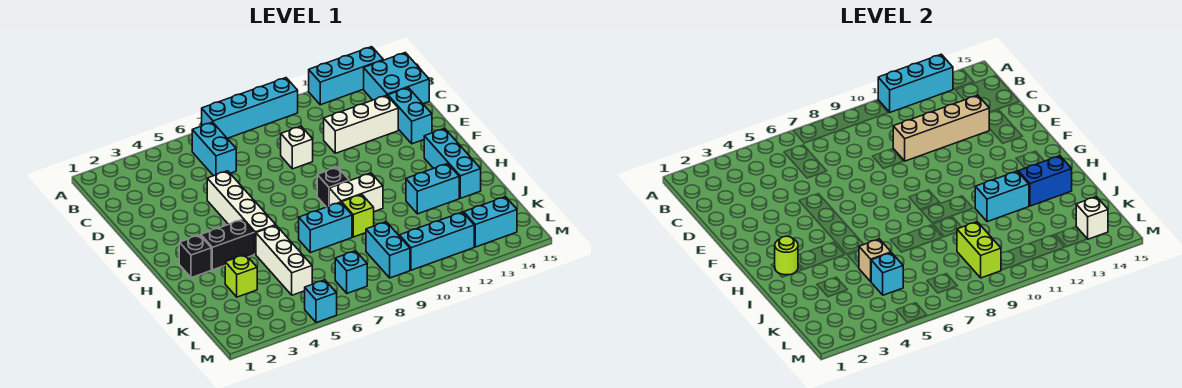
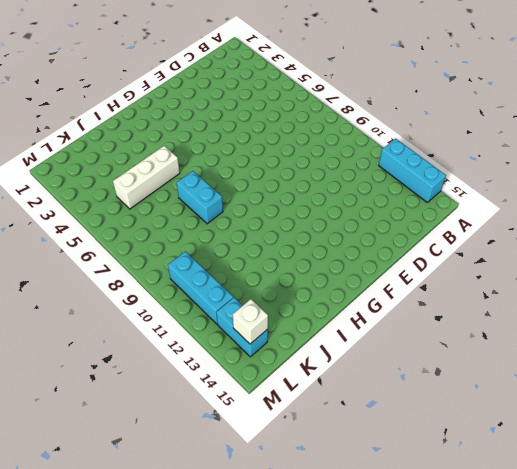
none -> cyan 1x4 brick [202,78,298,138]
none -> cyan 1x2 brick [192,122,236,176]
none -> cyan 2x2 brick [364,53,429,104]
none -> white 1x1 brick [281,126,313,169]

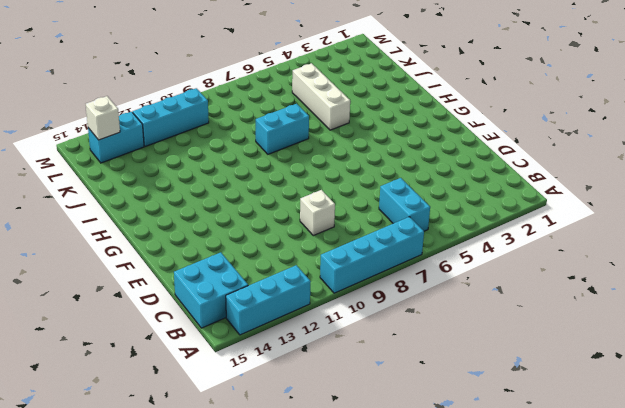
none -> white 1x3 brick [324,95,398,153]
none -> cyan 1x2 brick [388,88,432,144]
none -> white 1x4 brick [207,171,276,254]
none -> black 1x1 brick [317,167,349,207]

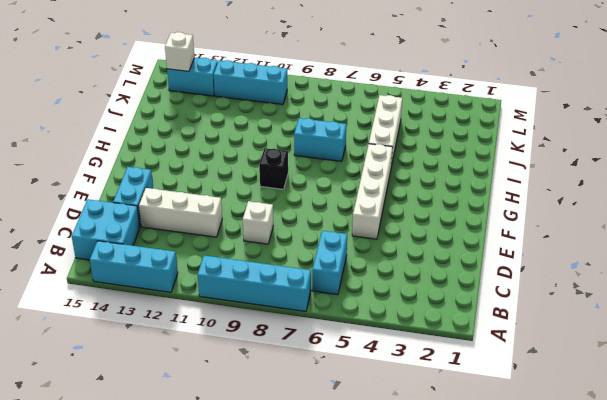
none -> cyan 1x3 brick [424,128,481,198]
none -> black 1x1 brick [179,235,211,278]
none -> black 1x2 brick [201,219,254,270]
none -> white 1x2 brick [329,173,383,212]

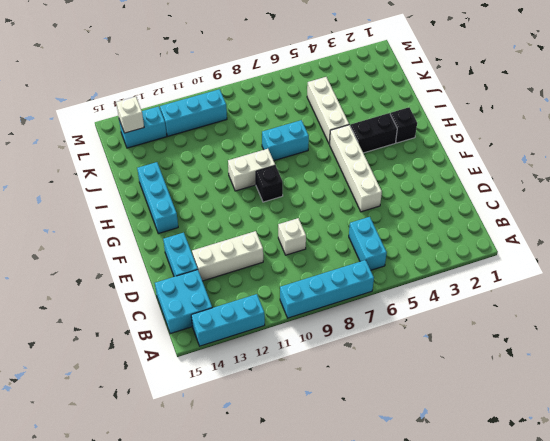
none -> lime 1x1 brick [342,195,374,237]
none -> cyan 1x2 brick [406,164,459,214]
none -> lime 1x1 brick [225,255,257,297]
none -> cyan 1x2 brick [366,222,410,278]

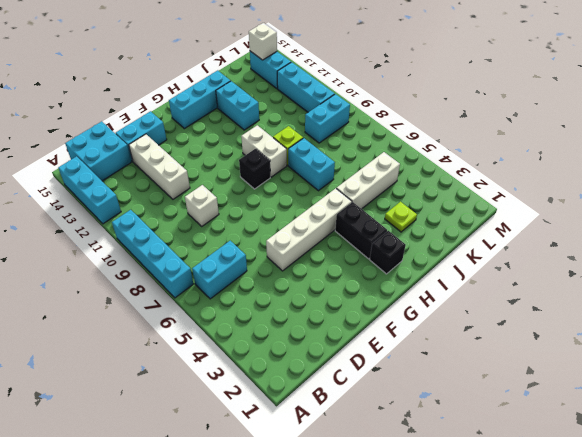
lime 1x1 plate [385,202,417,232] -> lime 1x1 brick [225,255,257,297]
none -> cyan 1x1 brick [335,251,367,293]
none -> cyan 1x1 brick [305,280,337,323]
none -> cyan 1x3 brick [878,54,953,112]
none -> tan 1x4 brick [893,95,989,161]

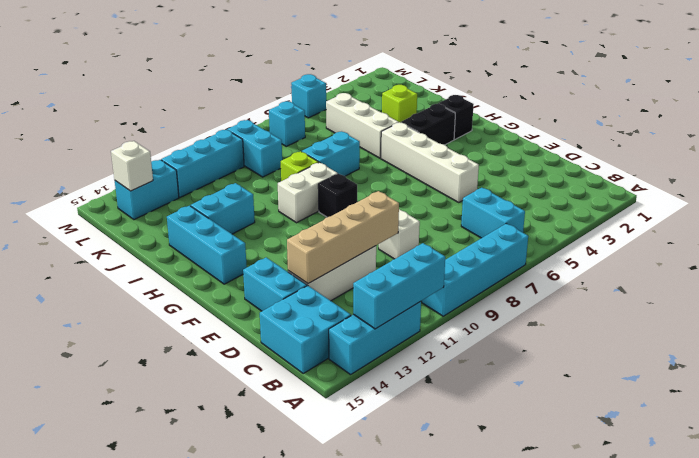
none -> lime 1x1 round brick [775,236,798,275]
none -> cyan 1x2 brick [975,171,1029,222]
none -> blue 1x2 brick [1018,156,1072,206]
none -> tan 1x1 brick [859,239,891,281]

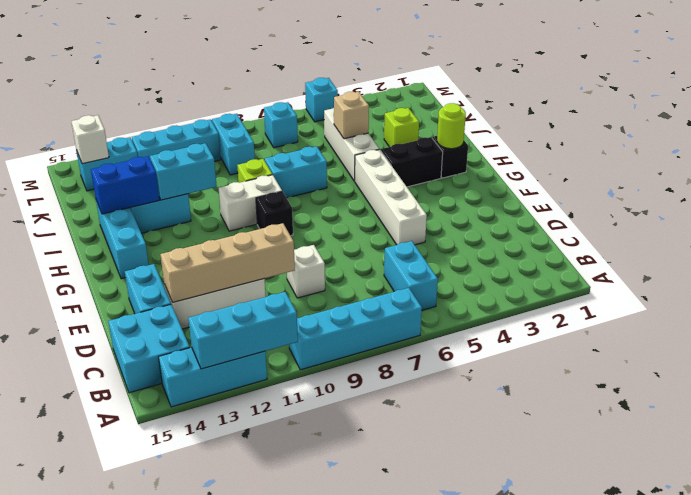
none -> cyan 1x1 brick [871,253,903,295]
none -> lime 1x2 brick [957,222,1001,278]

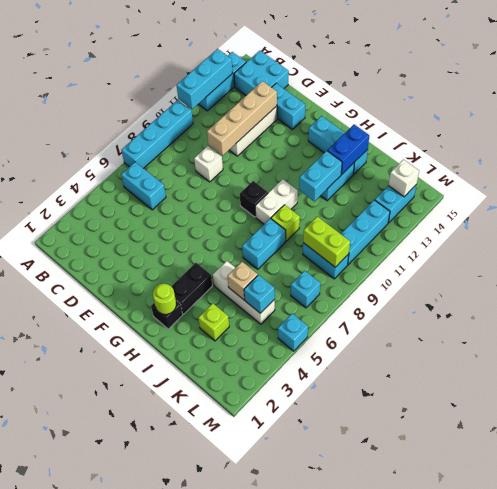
none -> white 1x4 brick [207,171,276,254]

